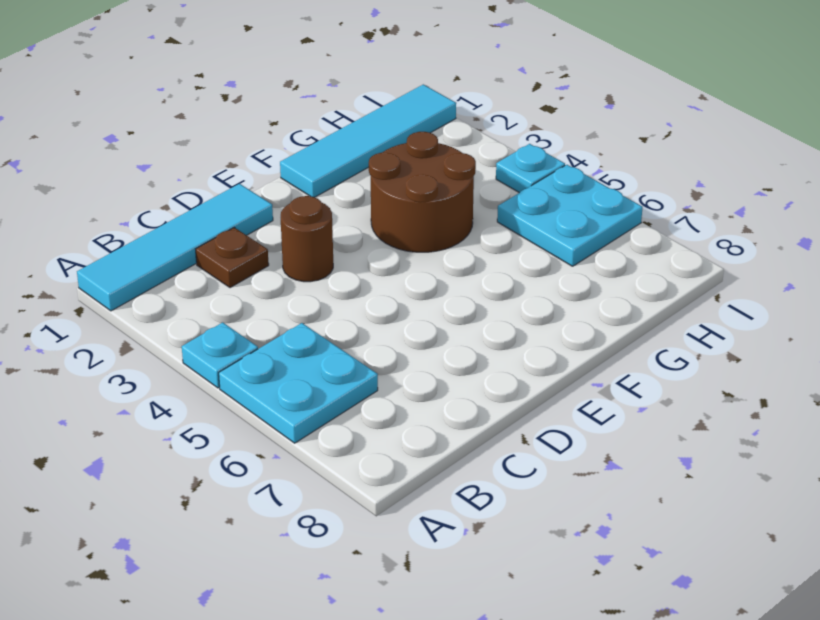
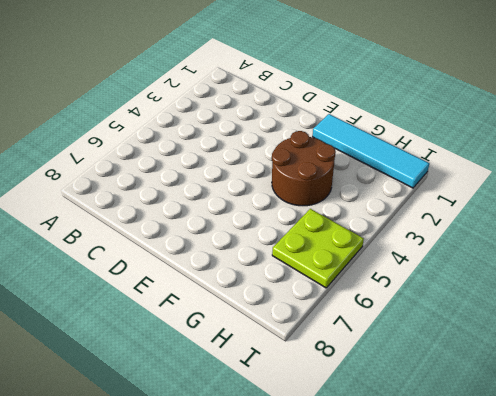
lime 2x2 plate [272,209,364,288] -> cyan 2x2 plate [497,165,642,266]
none -> cyan 1x4 tile [77,184,273,311]
none -> cyan 1x1 plate [182,322,258,388]

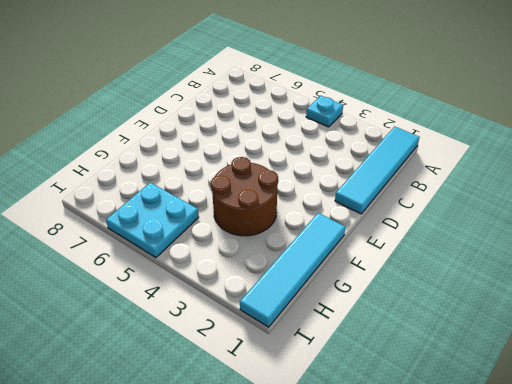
none -> cyan 2x2 plate [219,323,378,443]
none -> brown 1x1 plate [196,228,269,288]

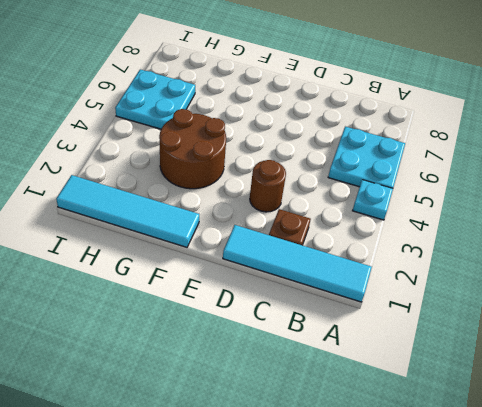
none -> cyan 1x1 plate [496,144,565,193]

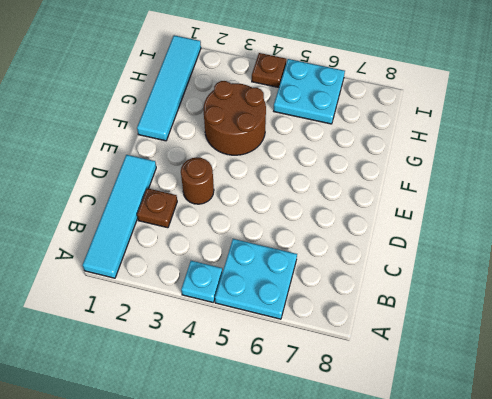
brown 1x1 plate [252,53,286,87] -> cyan 1x1 plate [496,144,565,193]

